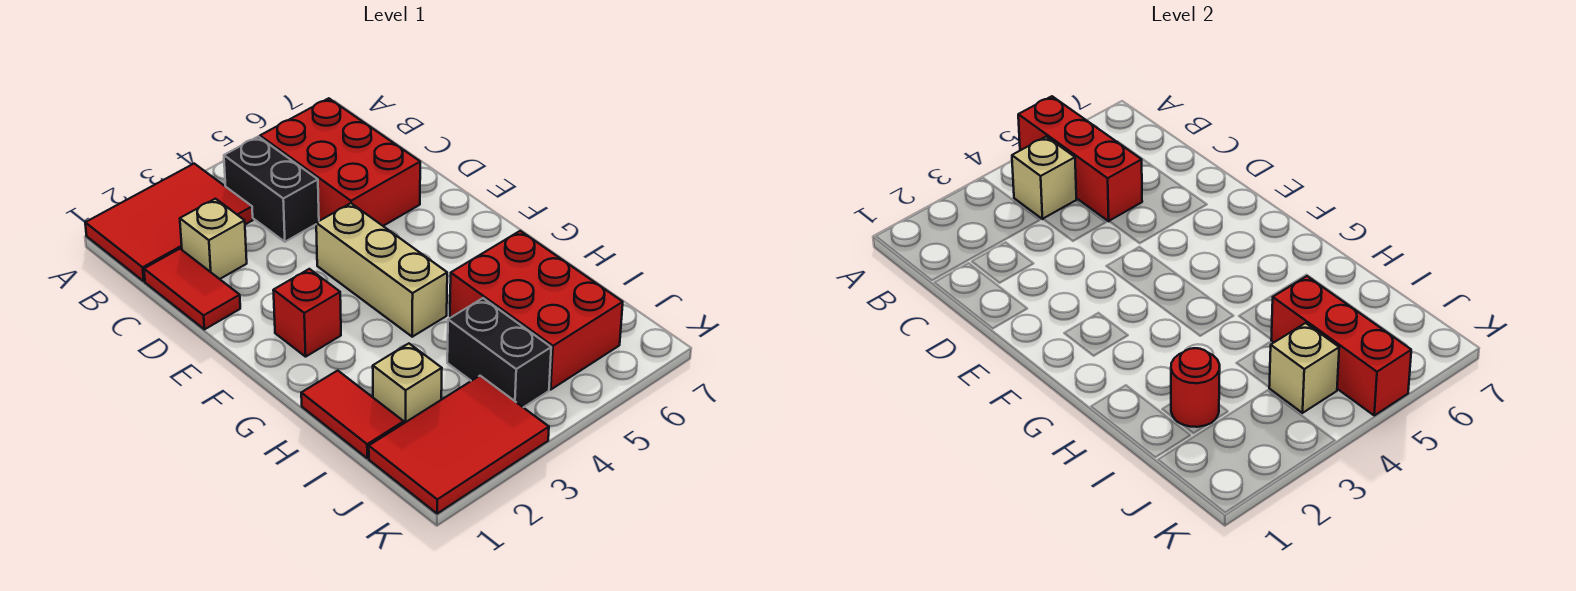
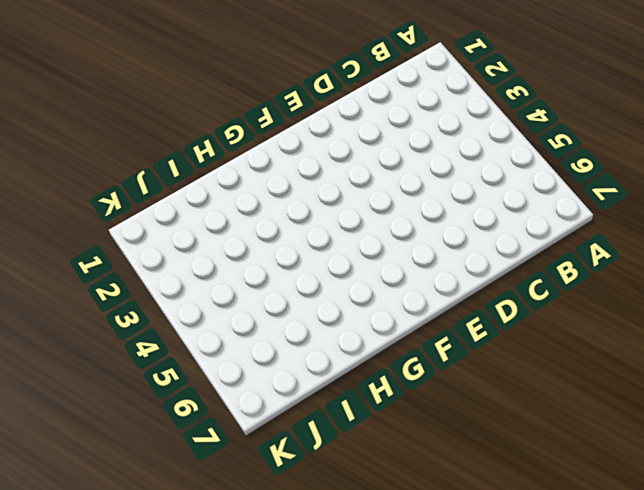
none -> red 2x3 tile [85,164,253,281]
none -> black 1x2 brick [224,137,319,242]
none -> red 2x3 brick [260,98,420,226]

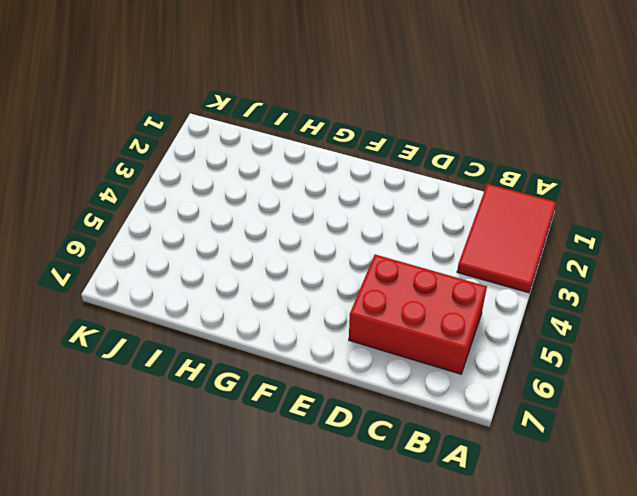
none -> black 1x2 brick [224,137,319,242]
none -> red 1x2 tile [144,249,240,329]
none -> tan 1x1 brick [180,199,247,279]

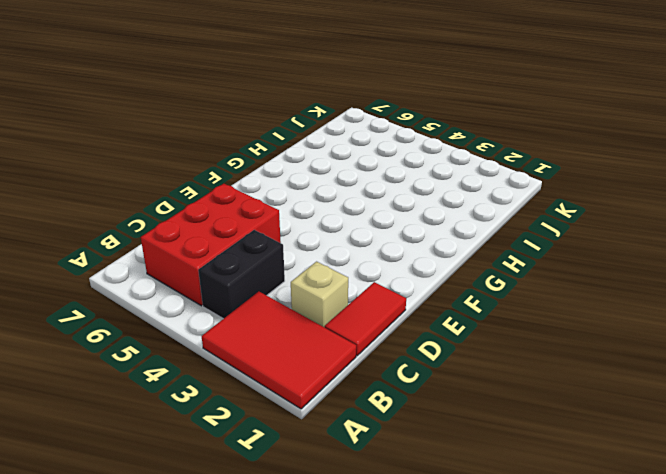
none -> tan 1x3 brick [316,203,447,337]
none -> red 1x1 brick [273,269,341,357]
none -> red 1x2 tile [301,371,404,458]

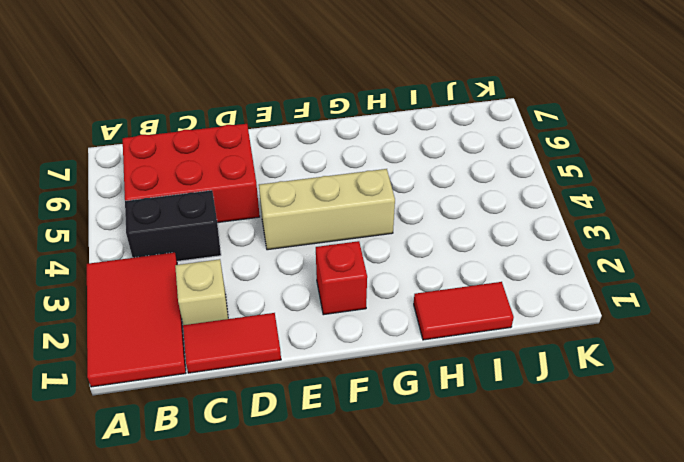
none -> red 2x3 brick [450,231,623,389]
none -> tan 1x1 brick [373,344,442,423]
none -> black 1x2 brick [447,298,551,407]

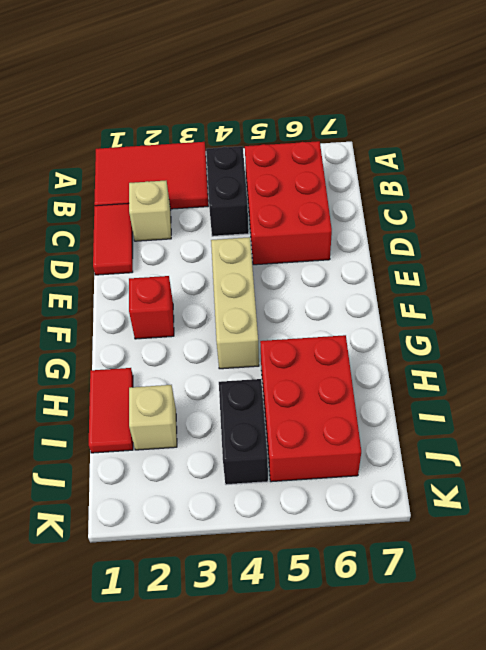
none -> red 2x3 tile [369,376,549,514]
none -> red 1x3 brick [1018,96,1142,221]
none -> tan 1x1 brick [1012,137,1076,219]

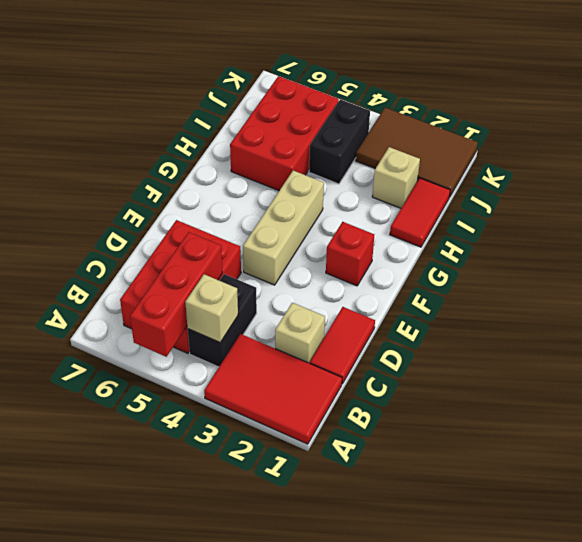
brown 2x3 tile [356,108,478,197] -> red 2x3 tile [369,376,549,514]
none -> red 1x1 round brick [1171,348,1220,427]
none -> red 1x3 brick [1271,276,1411,415]
none -> tan 1x1 brick [1269,323,1339,413]

